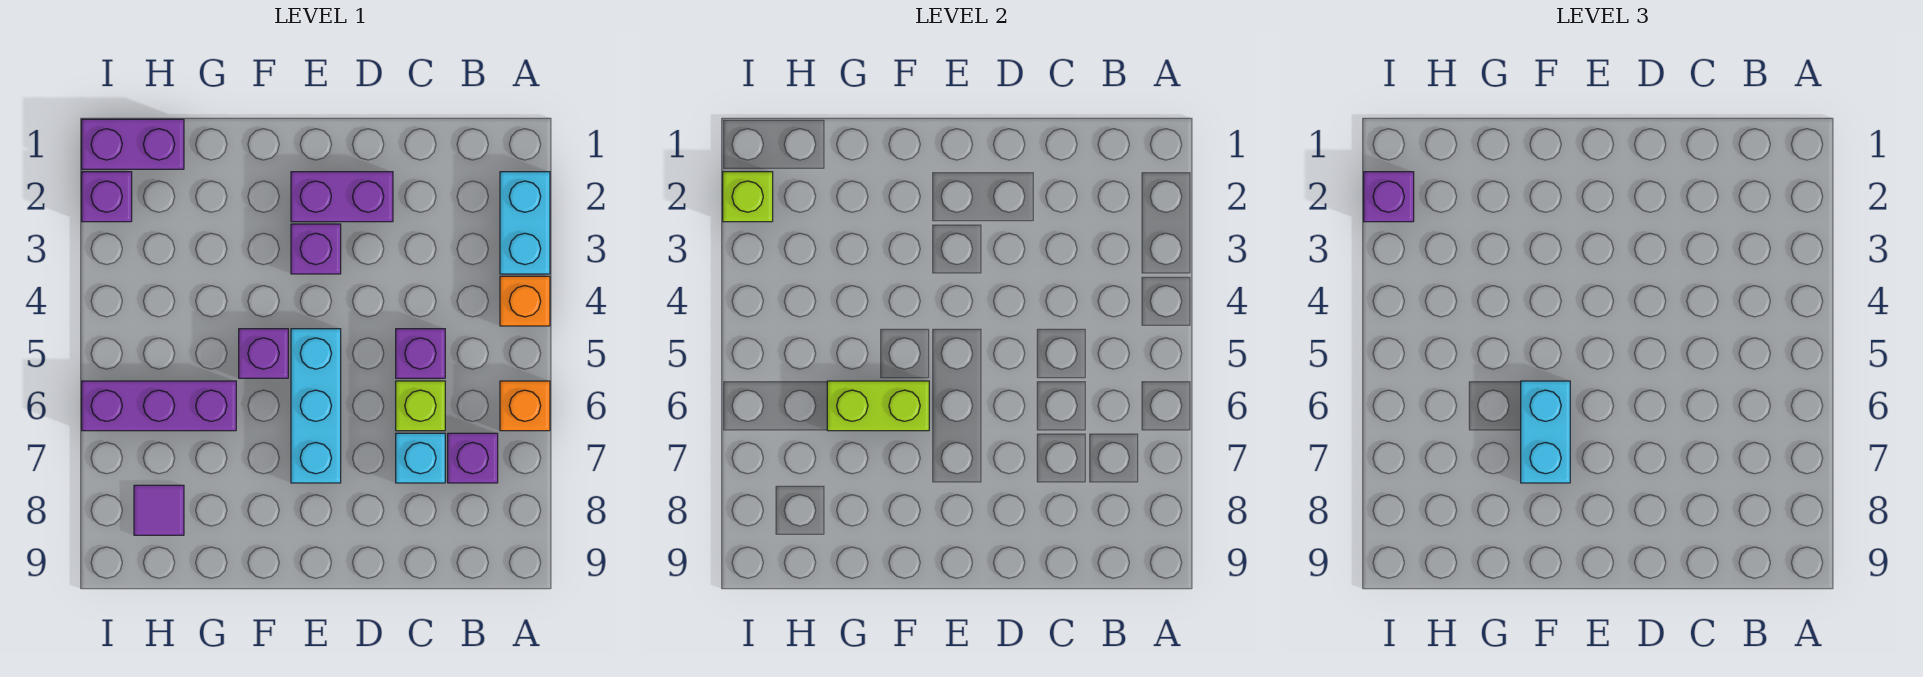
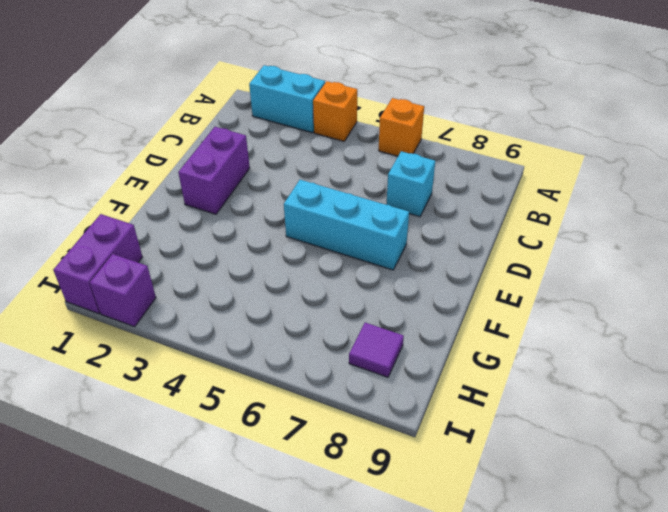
none -> purple 1x1 brick [448,433,498,483]
none -> purple 1x1 brick [396,329,445,378]
none -> lime 1x1 brick [396,381,445,431]

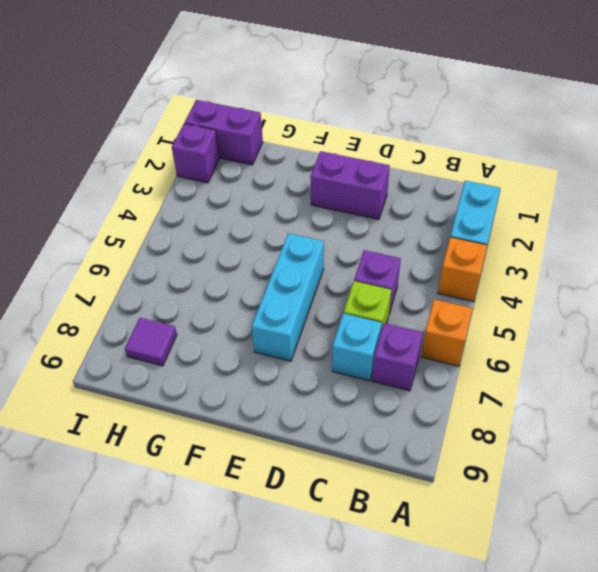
none -> purple 1x1 brick [291,224,341,274]
none -> purple 1x1 brick [239,329,288,378]
none -> purple 1x3 brick [82,381,236,431]

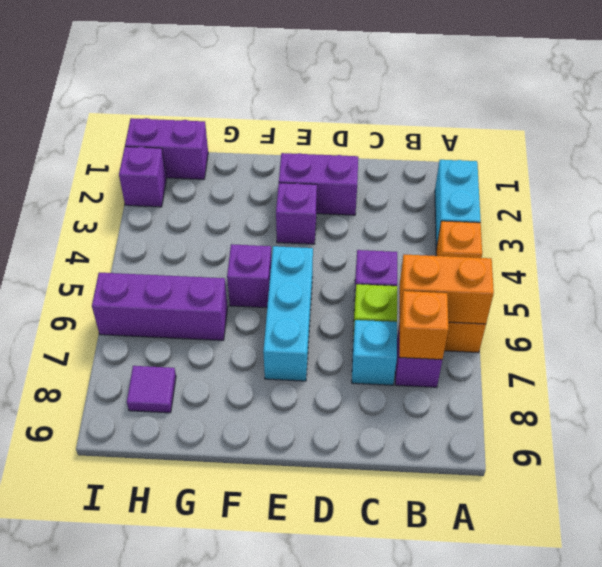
orange 1x2 brick [399,254,494,324] -> none
orange 1x1 brick [399,291,449,360] -> none
none -> lime 1x2 brick [827,381,929,431]
none -> lime 1x1 brick [723,172,773,222]
none -> cyan 1x2 brick [1521,381,1570,483]

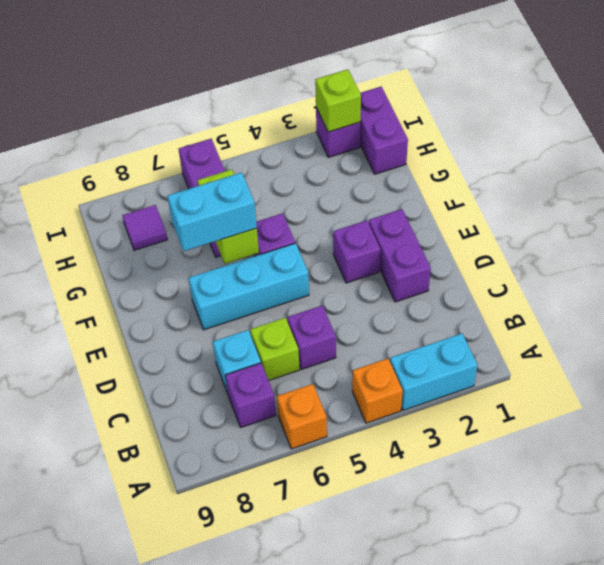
none -> purple 1x1 brick [1364,172,1414,222]

